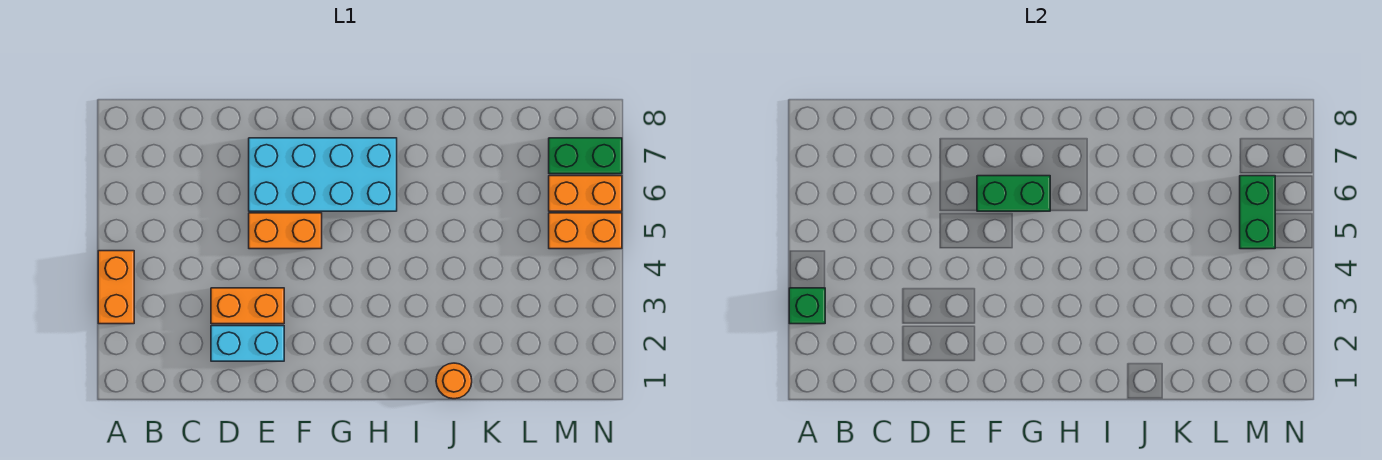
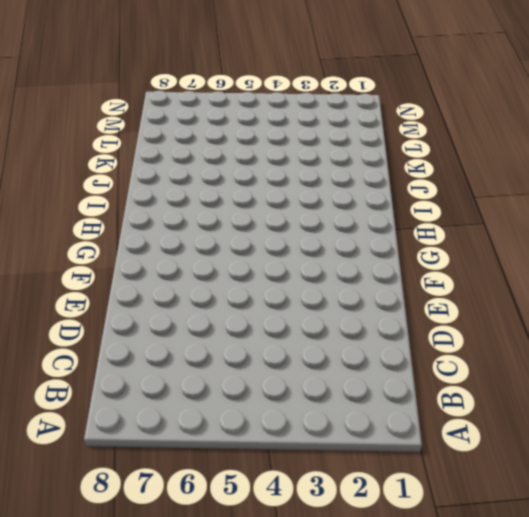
none -> orange 1x2 brick [98,251,134,324]
none -> cyan 1x2 brick [211,326,284,361]
none -> orange 1x2 brick [211,288,284,324]

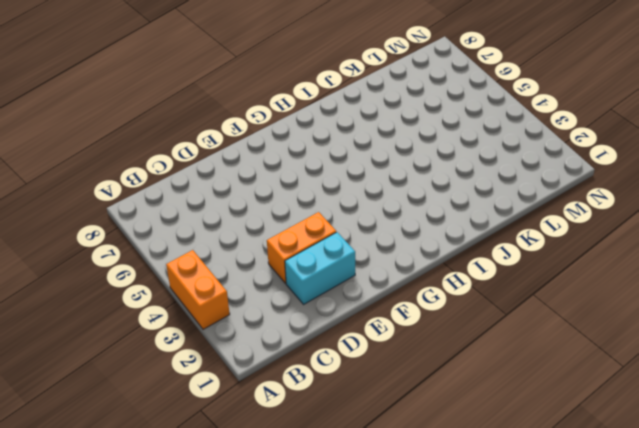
none -> orange 1x2 brick [249,213,322,249]
none -> cyan 2x4 brick [249,138,397,211]
none -> orange 1x1 round brick [436,363,472,399]

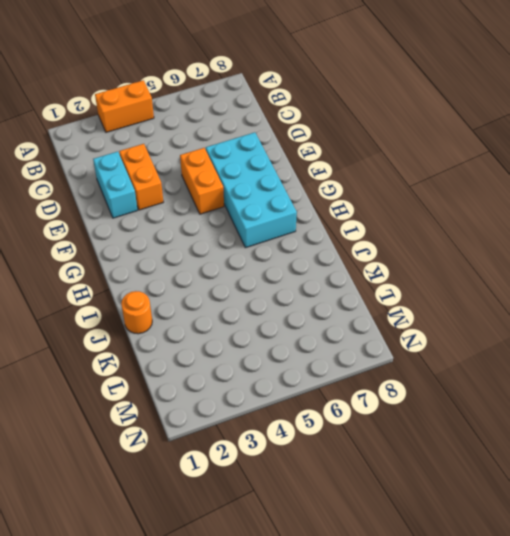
none -> orange 1x2 brick [549,213,622,249]
none -> orange 1x2 brick [549,176,622,211]
none -> green 1x2 brick [549,138,622,174]

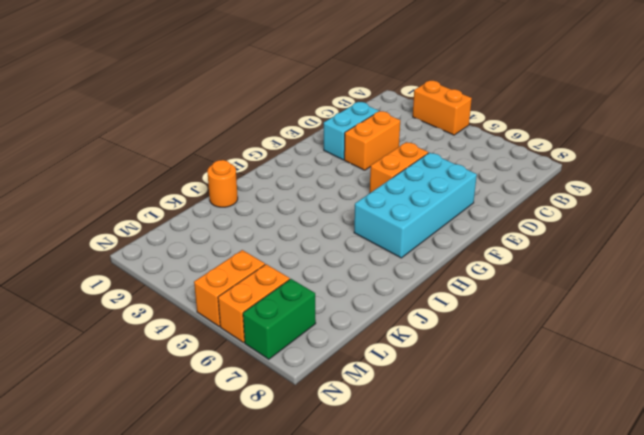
none -> green 1x1 brick [789,288,825,324]
none -> green 1x2 brick [977,176,1050,211]
none -> green 1x2 brick [1240,176,1275,249]

